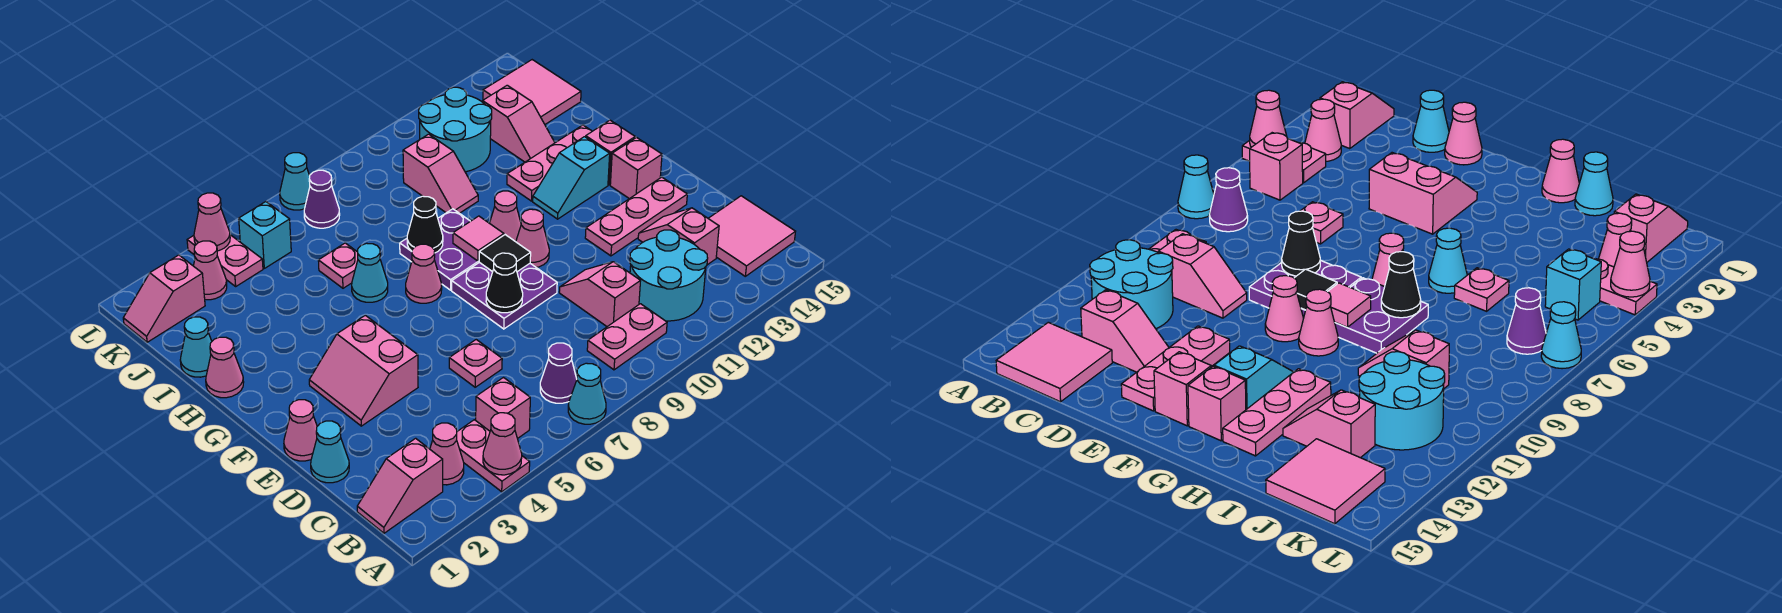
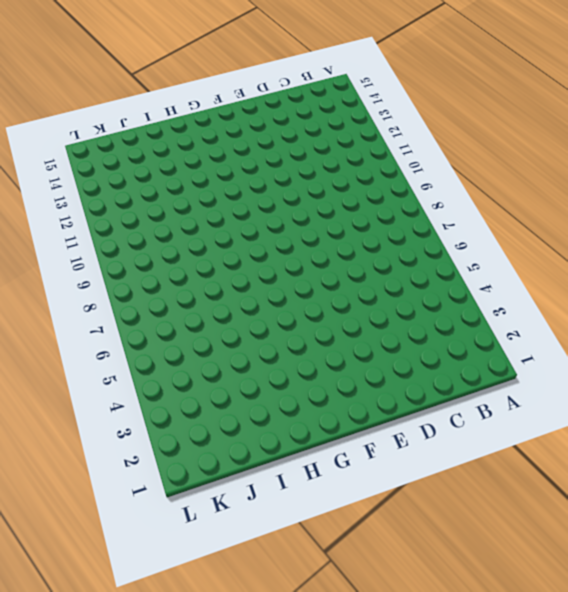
none -> pink 1x2 plate [457,420,530,492]
none -> cyan 1x1 cone [568,363,606,424]
none -> pink 1x2 slope [357,438,443,533]
none -> pink 1x1 cone [430,423,464,485]

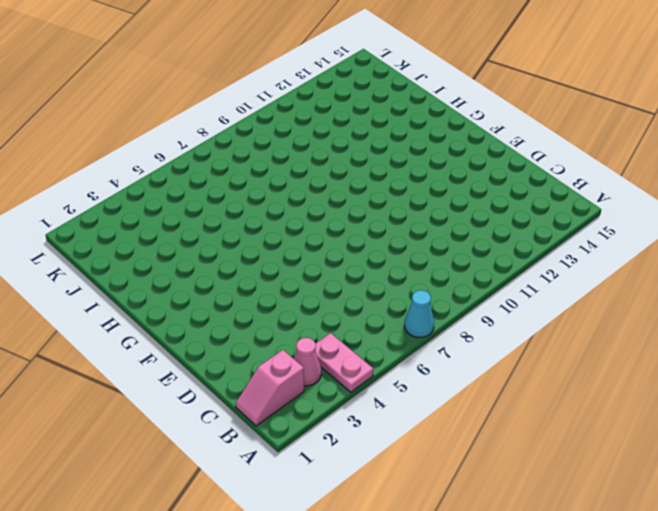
none -> pink 1x1 brick [476,378,530,439]
none -> purple 1x1 cone [540,343,577,403]
none -> pink 1x2 plate [587,304,667,370]
none -> cyan 2x2 round brick [630,230,708,321]

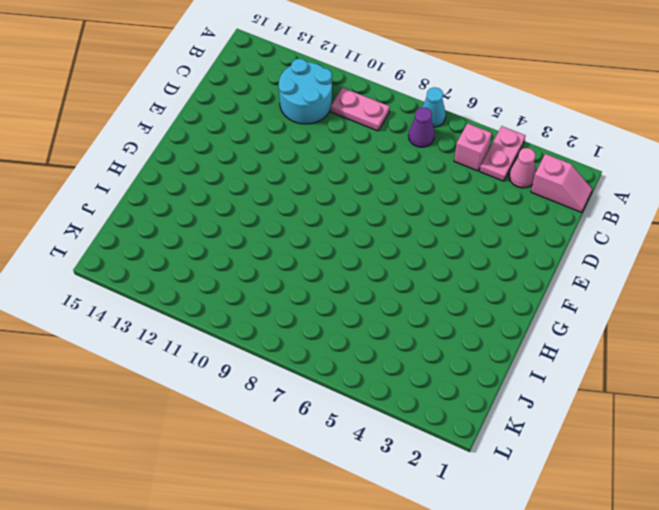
none -> pink 2x2 tile [708,196,796,276]
none -> pink 1x2 slope [559,262,640,327]
none -> pink 1x2 slope [638,208,719,265]
none -> cyan 1x1 cone [311,421,349,483]

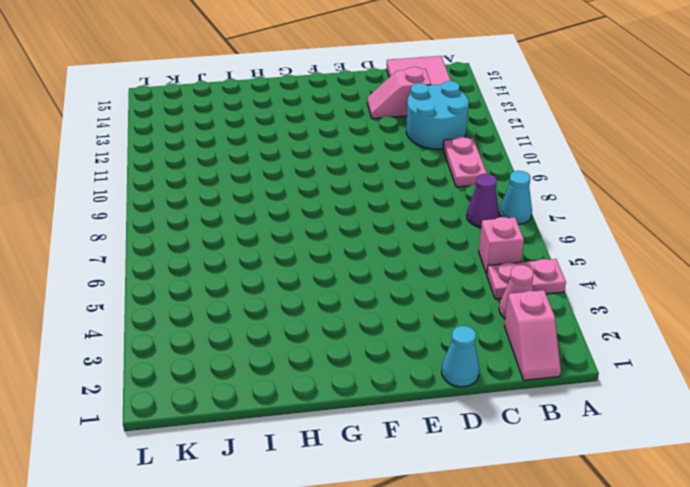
none -> pink 1x2 slope [559,262,640,327]
none -> pink 1x1 plate [449,340,502,387]
none -> pink 1x1 cone [284,400,317,461]
none -> pink 2x2 slope [309,315,418,426]

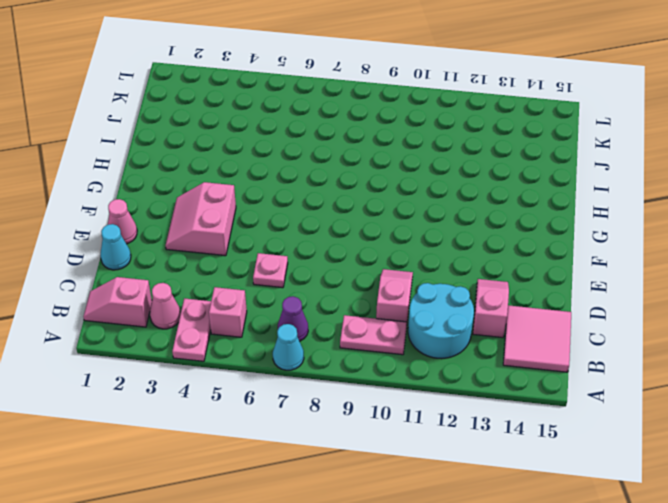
none -> purple 2x2 plate [452,262,557,329]
none -> pink 1x3 plate [585,177,687,256]
none -> pink 1x1 cone [516,209,549,267]
none -> pink 1x1 brick [610,137,662,199]

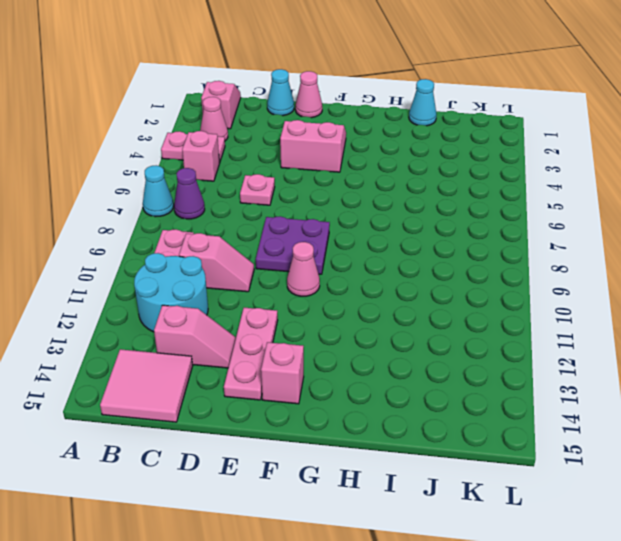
none -> pink 1x1 cone [406,244,442,303]
none -> purple 2x2 plate [400,209,479,290]
none -> pink 1x1 cone [490,191,521,241]
none -> cyan 1x2 slope [533,137,610,219]

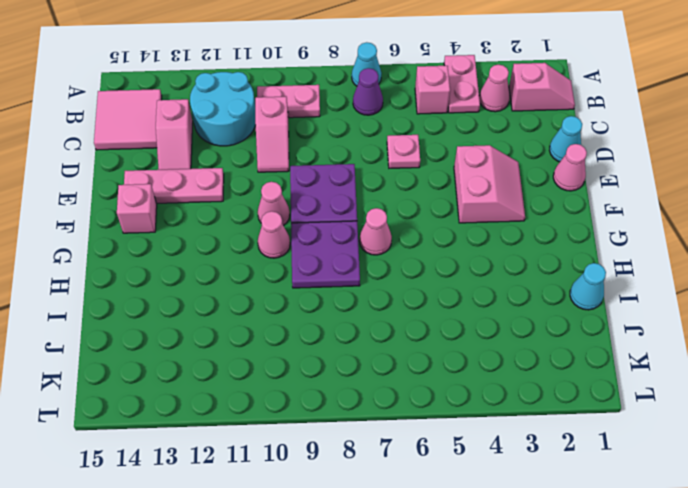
none -> cyan 1x2 slope [533,137,610,219]
none -> pink 1x1 brick [586,120,635,185]
none -> pink 1x1 cone [206,337,244,398]
none -> cyan 1x1 cone [352,243,388,302]

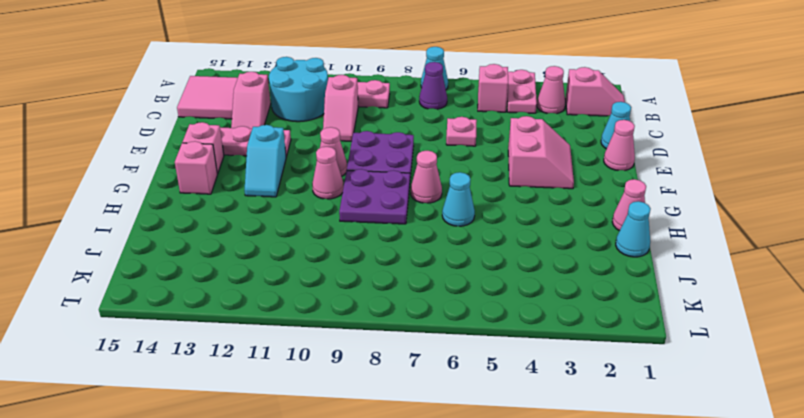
cyan 1x2 slope [245,125,286,197] -> cyan 1x2 slope turned to [533,137,610,219]
none -> pink 1x3 plate [507,125,592,201]
none -> pink 1x1 plate [318,243,358,288]
none -> pink 1x2 slope [403,134,478,213]
none -> pink 1x2 slope [483,85,555,162]

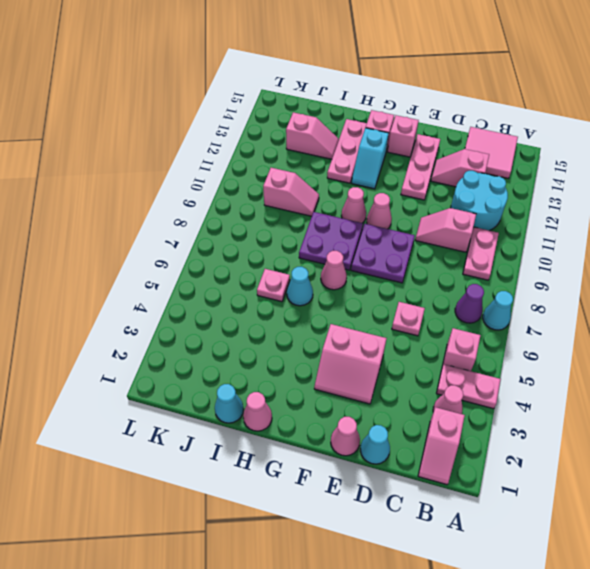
none -> cyan 2x2 round brick [419,87,492,172]
none -> pink 2x2 tile [483,60,581,124]
none -> pink 1x2 slope [123,255,205,342]
none -> pink 1x1 cone [194,241,227,300]

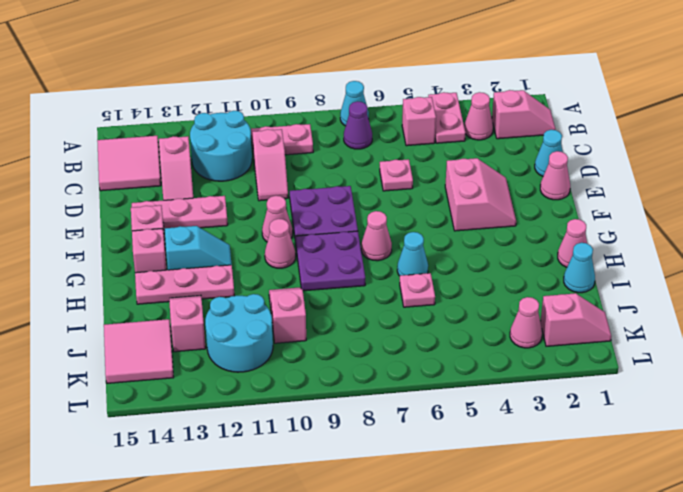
none -> pink 1x2 plate [187,235,263,286]
none -> cyan 1x1 brick [239,202,291,268]
none -> purple 1x1 cone [304,170,340,228]
none -> cyan 1x1 cone [280,153,310,210]

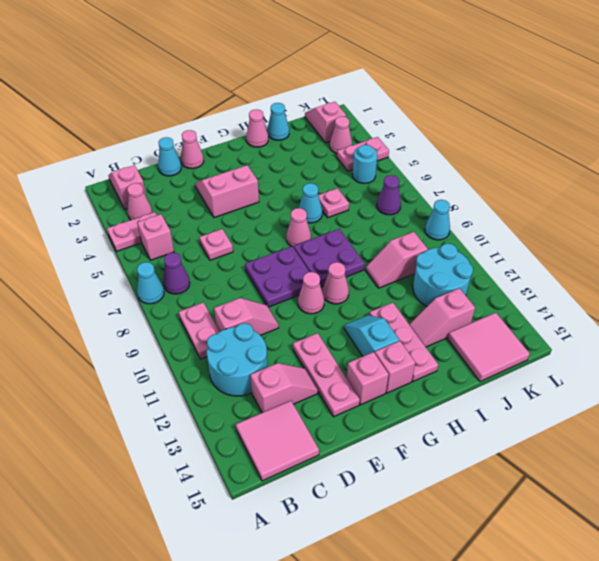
cyan 1x1 round brick [352,145,377,183] -> cyan 1x1 brick [239,202,291,268]
cyan 1x1 cone [425,200,450,240] -> cyan 1x1 cone moved to [280,153,310,210]
none -> pink 1x1 cone [483,413,522,475]
none -> black 1x1 cone [486,253,523,313]
none -> black 1x1 tile [479,235,531,272]
none -> pink 1x1 tile [453,216,504,261]

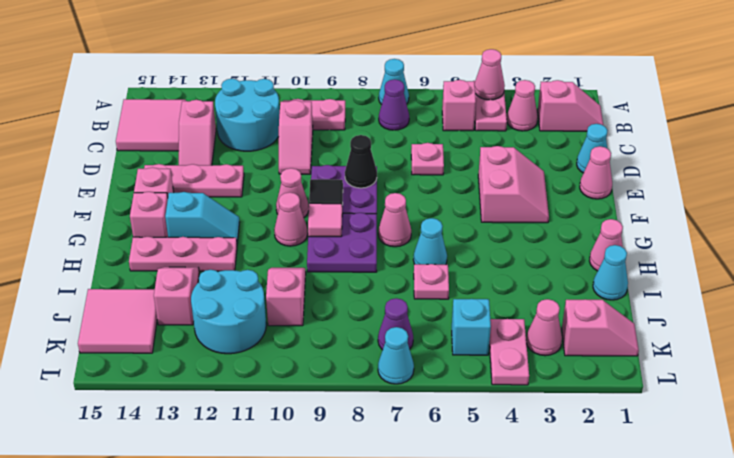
none -> black 1x1 cone [407,196,443,253]
none -> pink 1x1 cone [194,193,230,251]

